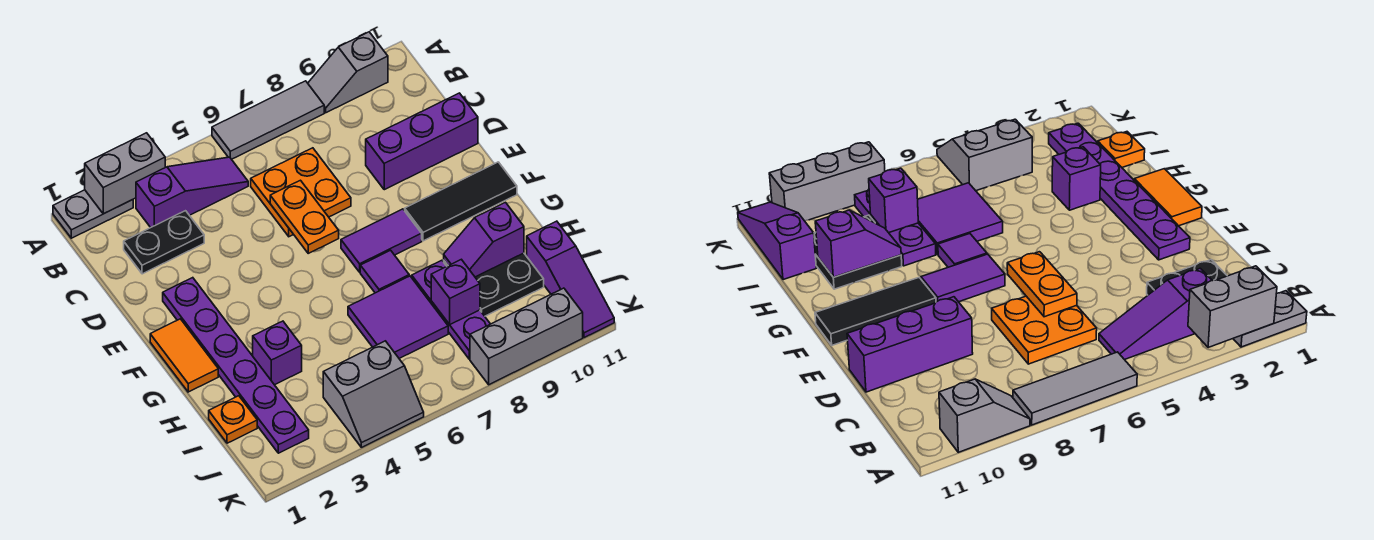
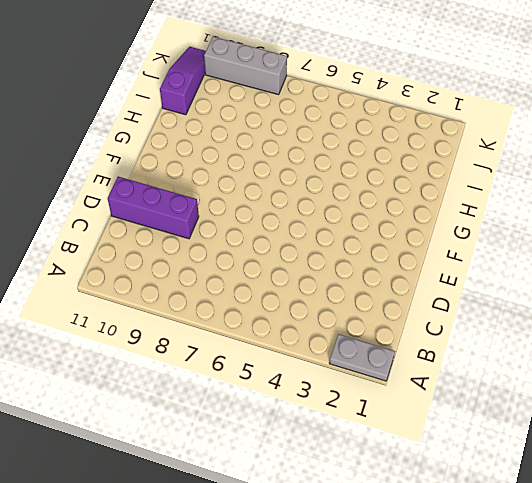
none -> grey 1x3 tile [212,81,324,159]
none -> grey 1x2 slope [308,32,388,113]
none -> purple 1x3 slope [136,157,248,228]

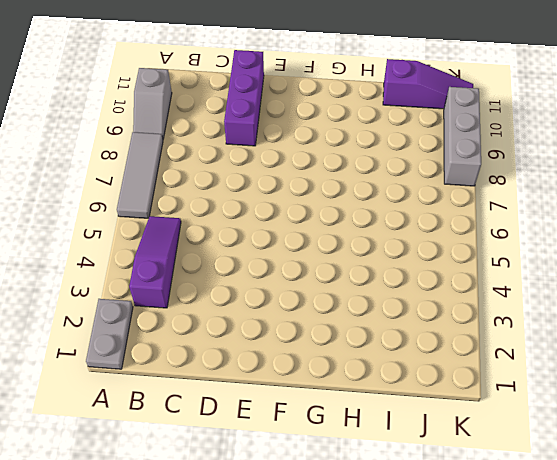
none -> black 1x2 plate [124,211,204,274]
none -> orange 2x2 plate [251,148,351,237]
none -> purple 1x6 plate [163,278,309,453]

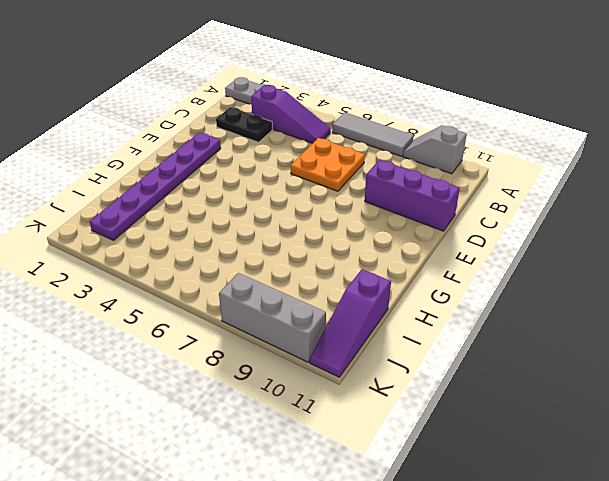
none -> orange 1x2 tile [150,319,218,392]
none -> purple 1x2 tile [341,209,422,272]
none -> black 1x3 tile [405,162,517,241]

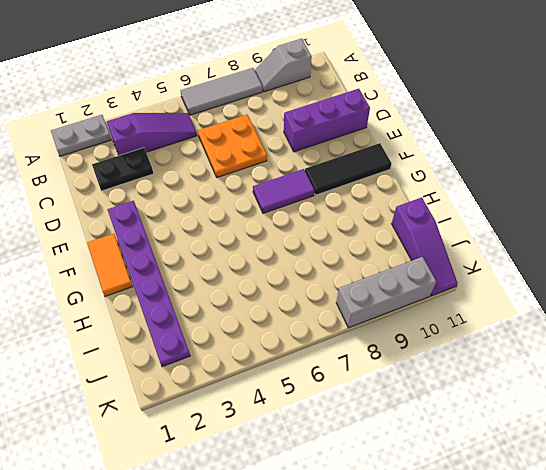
none -> purple 1x1 tile [360,250,409,293]
none -> purple 1x1 brick [253,321,302,385]
none -> purple 2x2 tile [348,276,448,358]

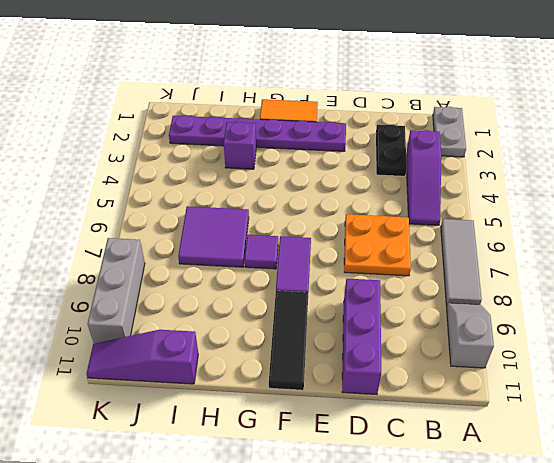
none -> purple 1x3 plate [412,260,490,359]
none -> black 2x2 plate [444,253,544,316]
none -> orange 1x1 plate [209,396,257,443]

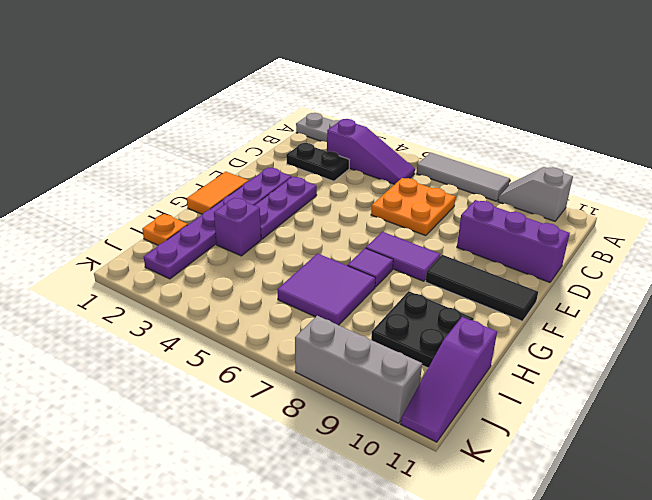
purple 1x3 plate [255,177,317,239] -> purple 1x3 plate moved to [412,260,490,359]
none -> grey 2x2 slope [323,341,424,447]
none -> grey 1x2 brick [85,133,165,214]
none -> orange 1x2 plate [270,180,339,253]

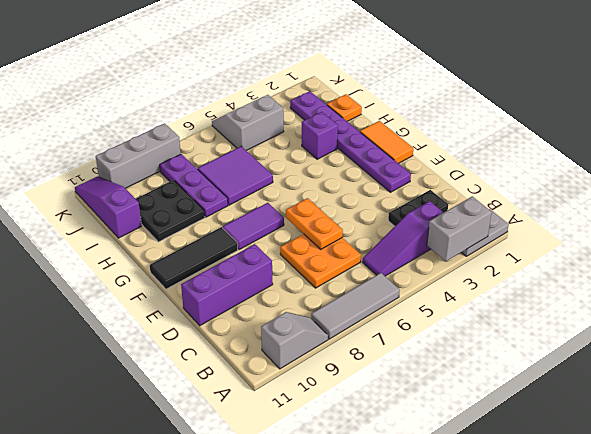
none -> purple 1x1 tile [360,250,409,293]
none -> purple 1x2 slope [444,202,524,277]
none -> purple 1x1 brick [431,259,480,324]

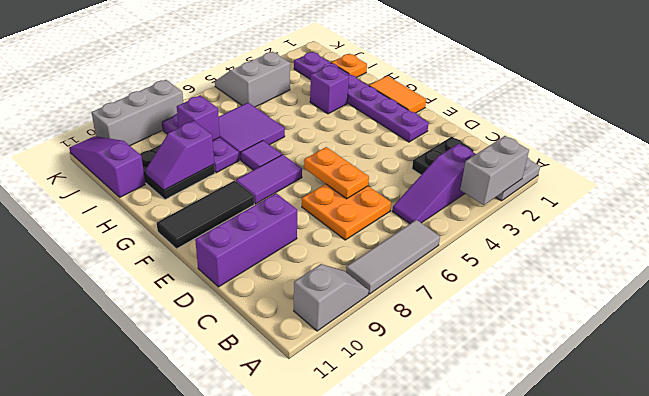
purple 1x2 slope [146,121,214,190] -> purple 1x2 slope turned to [444,202,524,277]

